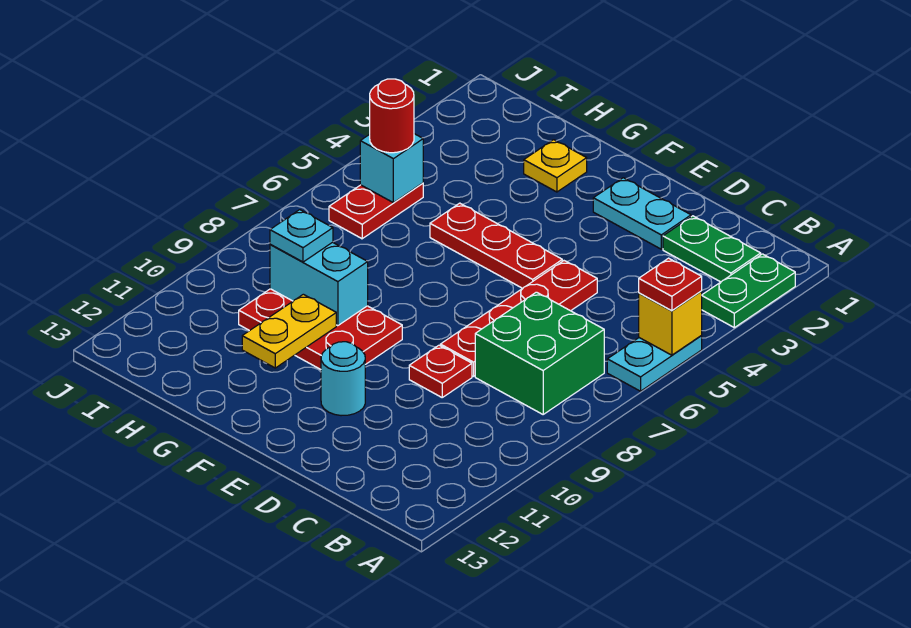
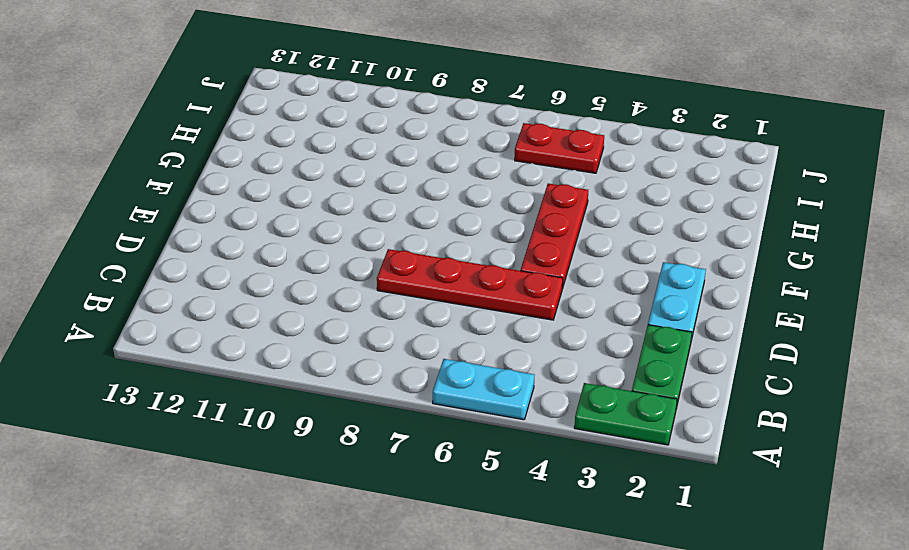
none -> green 2x2 brick [475,292,604,414]
none -> red 1x1 plate [409,345,472,397]
none -> cyan 1x1 round brick [321,342,365,416]

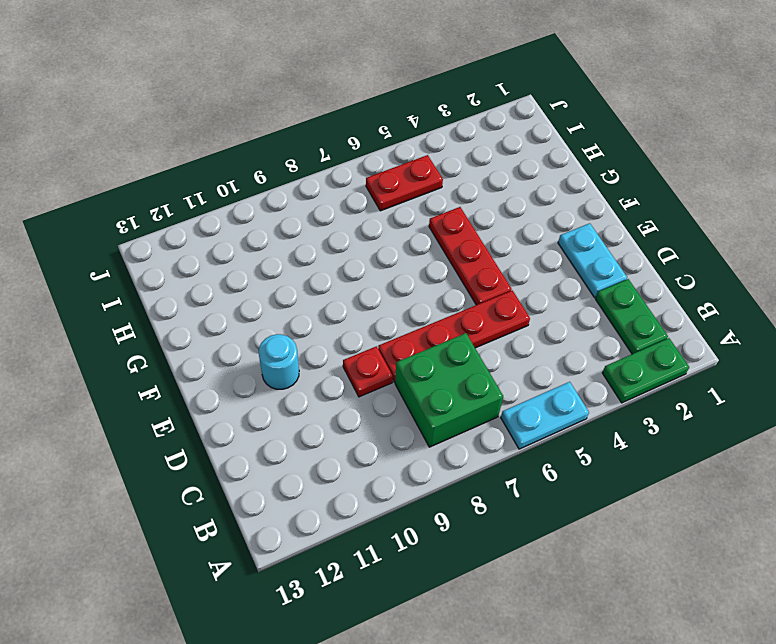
none -> red 2x3 plate [239,289,402,369]
none -> yellow 1x1 plate [524,140,587,192]
none -> yellow 1x1 brick [639,291,702,355]

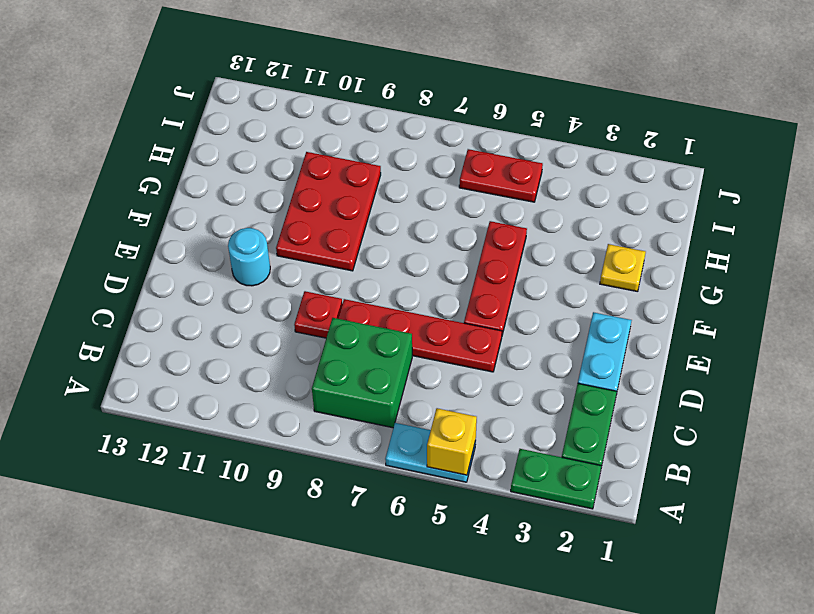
none -> cyan 1x2 brick [270,242,368,326]
none -> yellow 1x2 plate [242,294,336,368]
none -> cyan 1x1 brick [360,134,423,203]

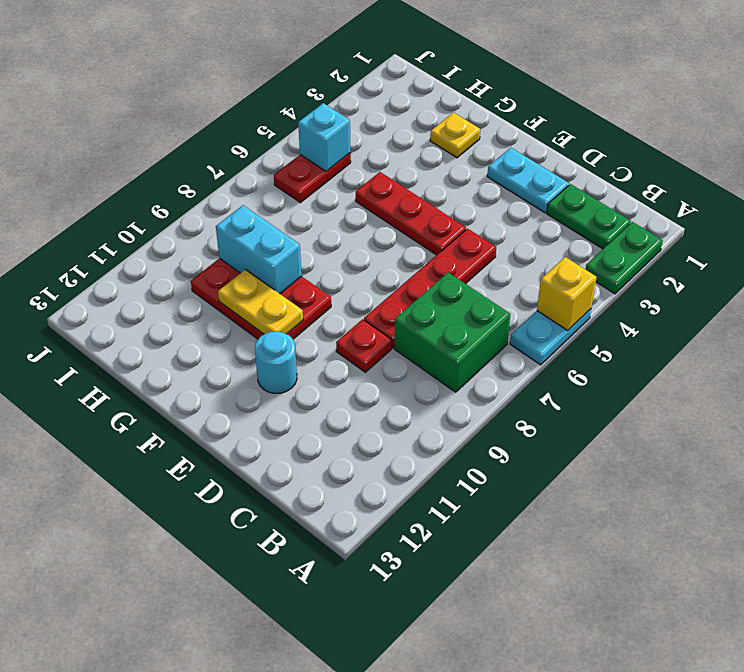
yellow 1x2 plate [218,269,303,334] -> yellow 1x2 plate turned to [242,294,336,368]
none -> red 1x1 plate [639,258,702,311]
none -> cyan 1x1 plate [270,210,333,262]
none -> red 1x1 round brick [370,79,414,153]

